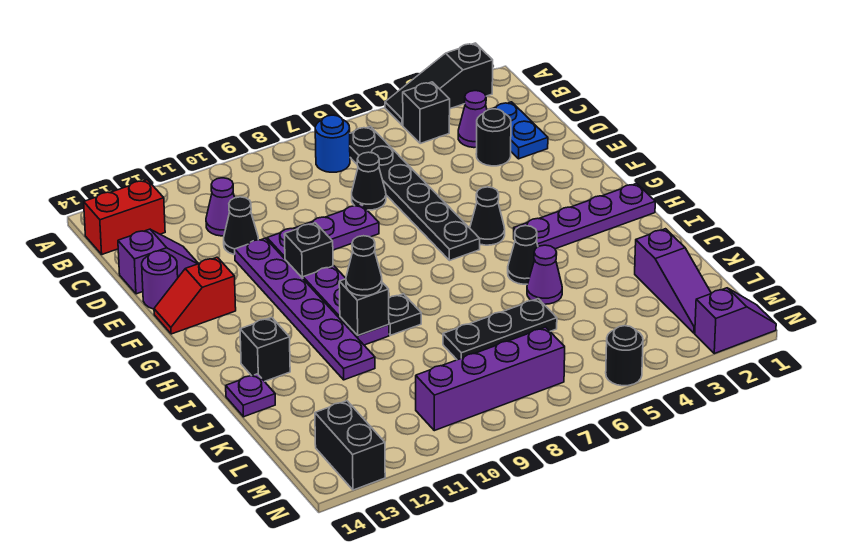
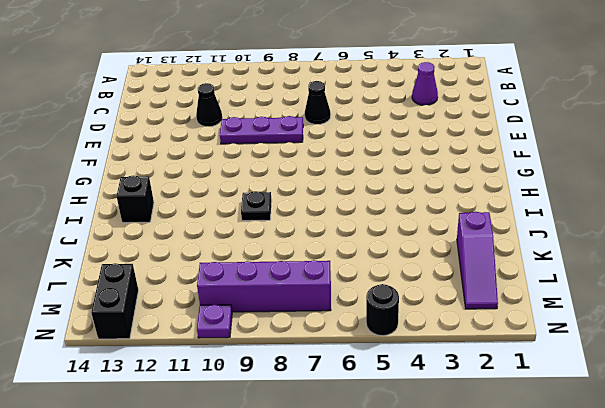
purple 1x1 plate [197,305,232,338] -> purple 1x1 plate moved to [226,374,275,417]
none -> black 1x3 slope [385,43,493,125]
none -> black 1x1 brick [403,82,450,144]
none -> black 1x6 plate [350,126,480,261]
none -> blue 1x1 round brick [315,115,350,172]

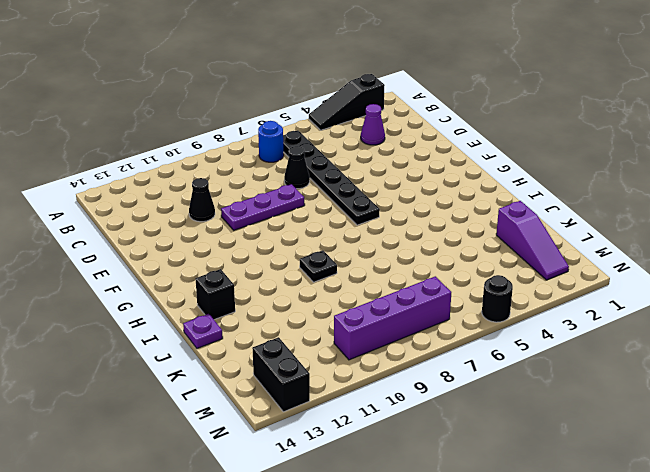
none -> black 1x1 brick [403,82,450,144]
none -> red 1x2 brick [84,180,165,254]
none -> blue 1x2 plate [492,102,548,159]
none -> purple 1x1 cone [206,178,235,236]

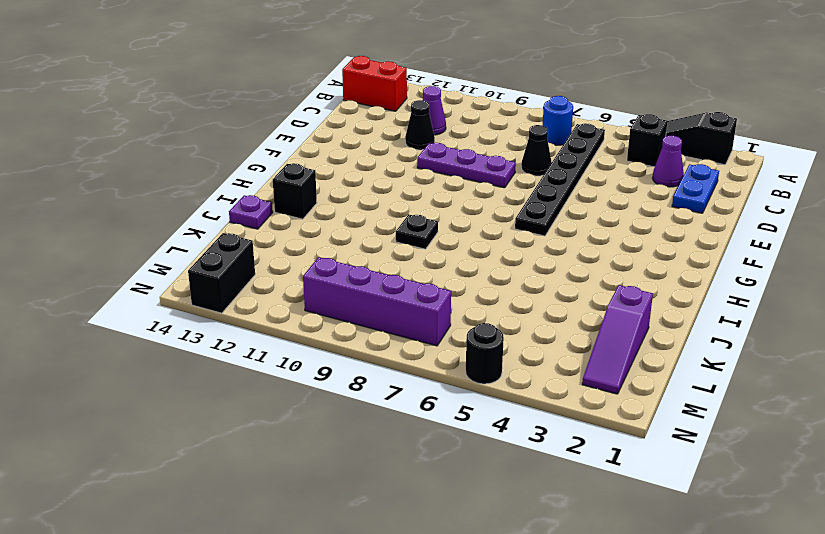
none -> black 1x1 round brick [476,109,511,166]
none -> purple 1x2 slope [118,229,199,294]
none -> purple 1x6 plate [235,238,375,380]
none -> purple 1x1 round brick [142,251,178,309]

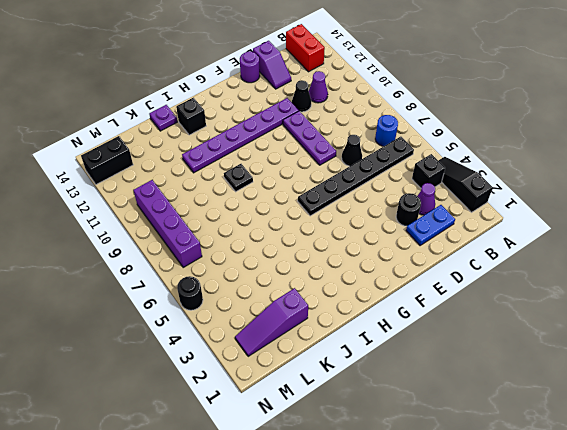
none -> black 1x1 brick [284,223,333,278]
none -> red 1x2 slope [154,257,236,334]
none -> black 1x1 cone [470,187,505,245]
none -> purple 1x3 plate [303,266,389,345]

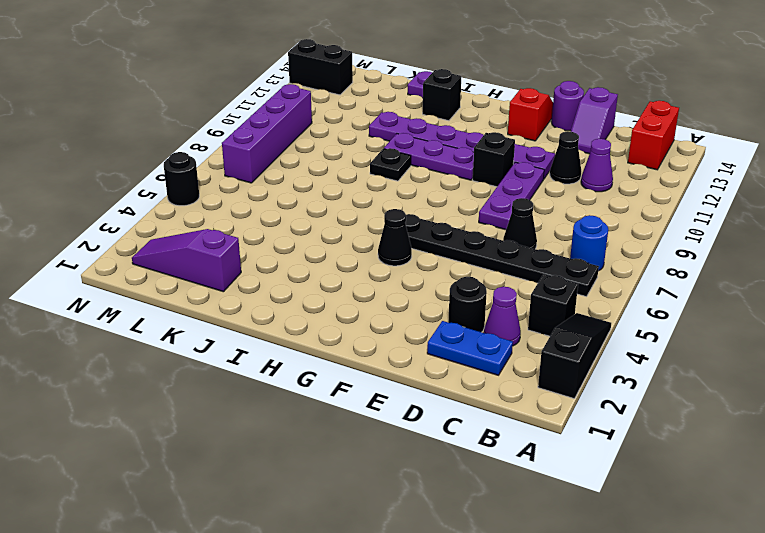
none -> purple 1x4 plate [514,183,655,249]
none -> black 1x1 cone [508,226,538,284]
none -> purple 1x1 cone [527,245,562,304]
none -> black 1x3 plate [443,299,557,360]

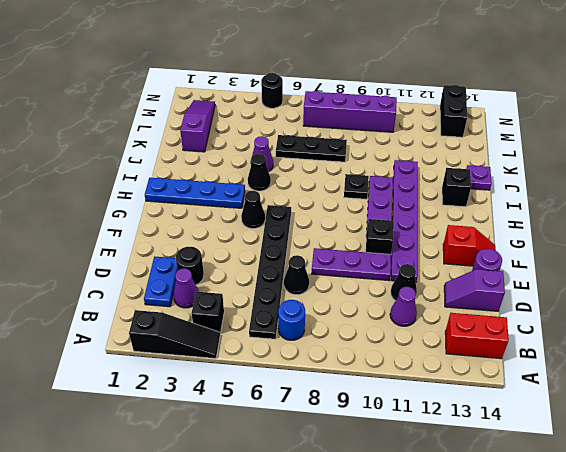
blue 1x4 plate [145,178,245,208] -> purple 1x4 plate [514,183,655,249]
none -> purple 1x2 slope [695,288,776,354]
none -> black 1x1 brick [339,279,389,335]
none -> black 1x1 cone [346,236,382,296]

